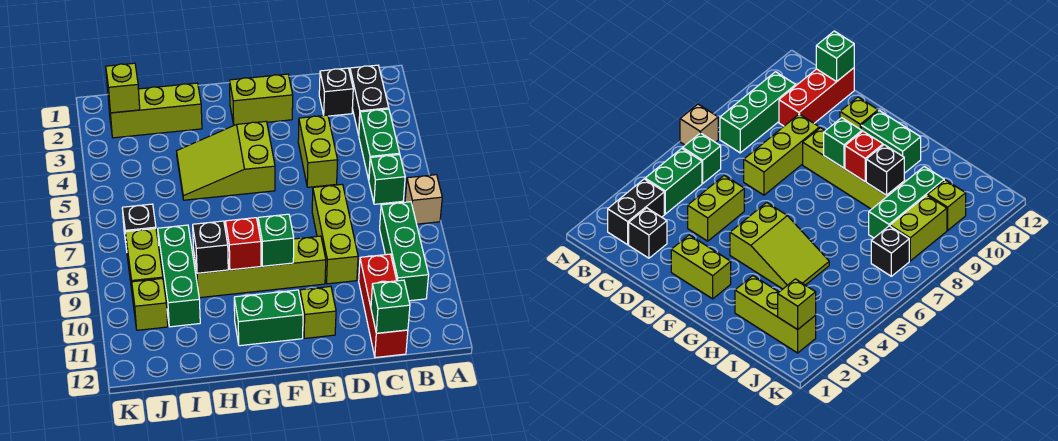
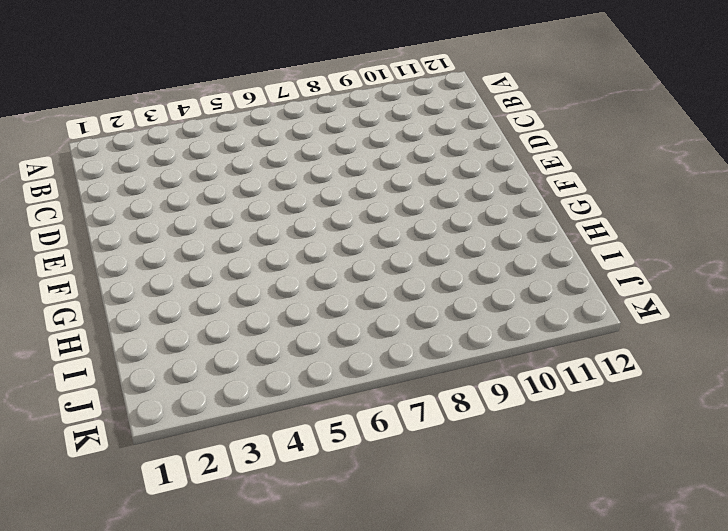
none -> tan 1x1 brick [405,175,442,224]
none -> black 1x2 brick [350,65,389,135]
none -> green 1x2 brick [359,109,400,180]

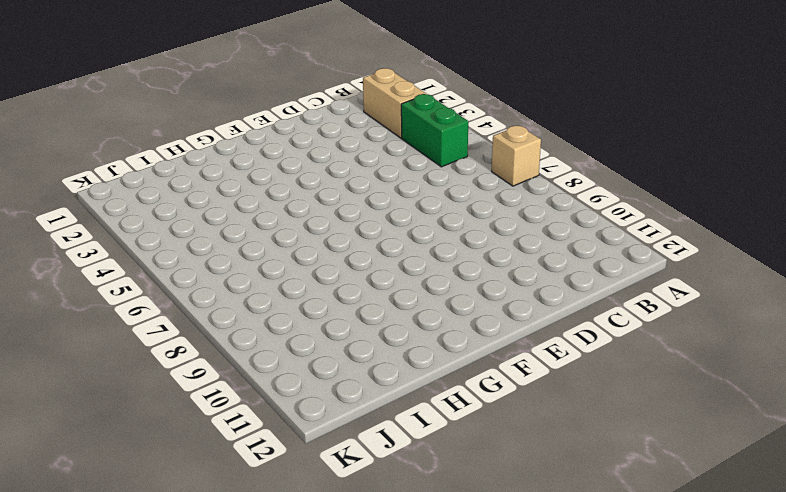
tan 1x2 brick [363,68,426,138] -> black 1x2 brick [350,65,389,135]
none -> green 1x1 brick [369,155,405,204]
none -> green 1x3 brick [380,202,429,301]
none -> black 1x1 brick [319,68,353,116]

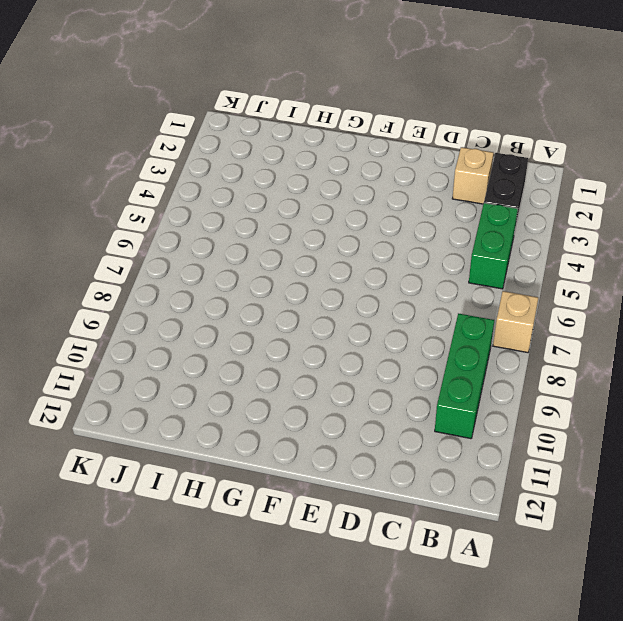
tan 1x1 brick [452,147,494,204] -> black 1x1 brick [319,68,353,116]
none -> green 1x1 brick [369,155,405,204]
none -> red 1x3 brick [359,254,408,358]
none -> lime 1x2 brick [298,115,338,187]

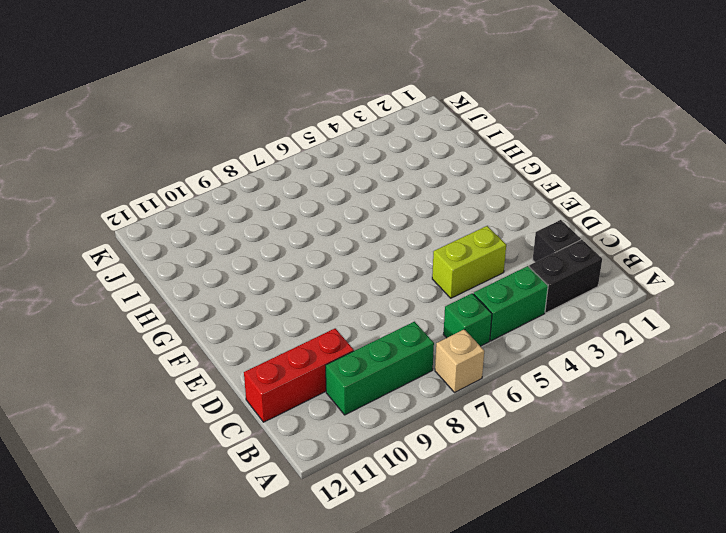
none -> lime 1x3 brick [312,184,358,284]
none -> lime 1x2 brick [230,74,293,125]
none -> lime 1x4 brick [194,236,326,298]

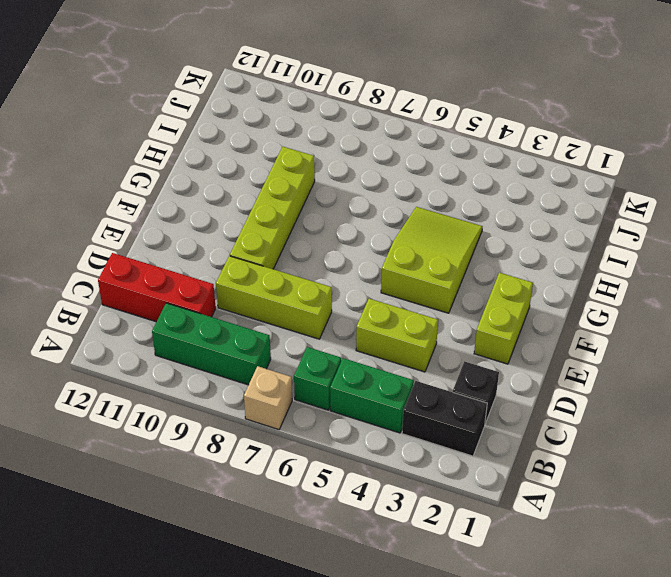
none -> lime 1x1 brick [300,286,336,339]
none -> green 1x2 brick [234,290,303,346]
none -> lime 1x3 brick [108,83,202,138]

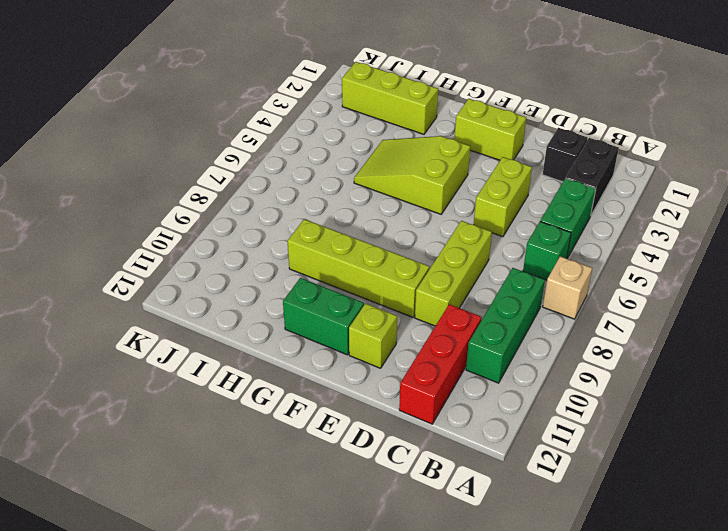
none -> green 1x3 brick [158,225,200,327]
none -> black 1x1 brick [122,204,156,250]
none -> lime 1x2 brick [125,228,163,298]

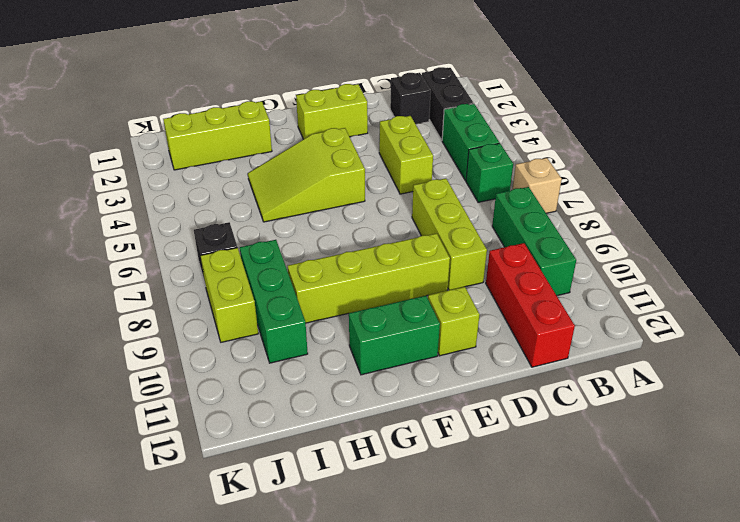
none -> lime 1x1 brick [132,278,168,330]
none -> green 1x1 brick [371,280,410,333]
none -> green 1x1 brick [258,214,294,266]

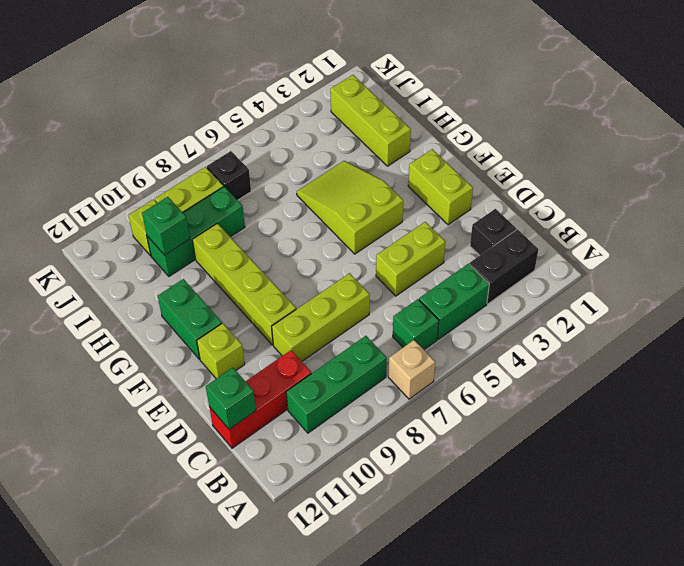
green 1x1 brick [142,197,190,255] -> green 1x1 brick moved to [258,214,294,266]
none -> red 1x1 brick [225,218,261,270]
none -> black 1x1 brick [193,221,228,273]
none -> lime 1x1 brick [106,63,140,113]

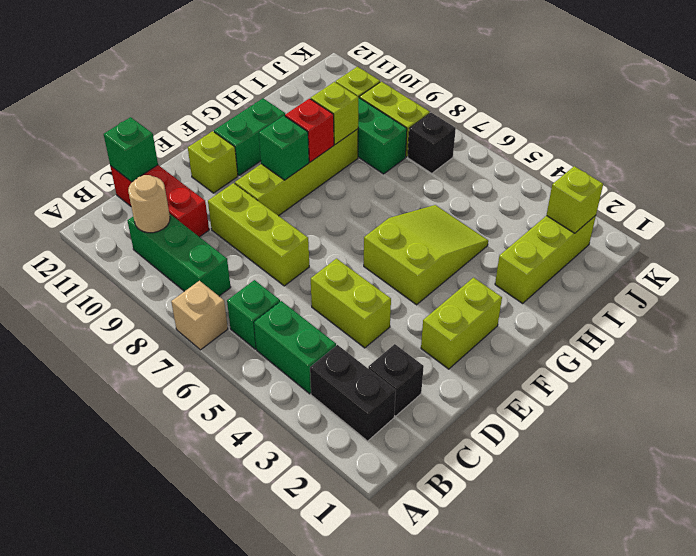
tan 1x1 round brick [128,175,170,233] -> none
lime 1x1 brick [311,82,358,145] -> black 1x1 brick [193,221,228,273]

